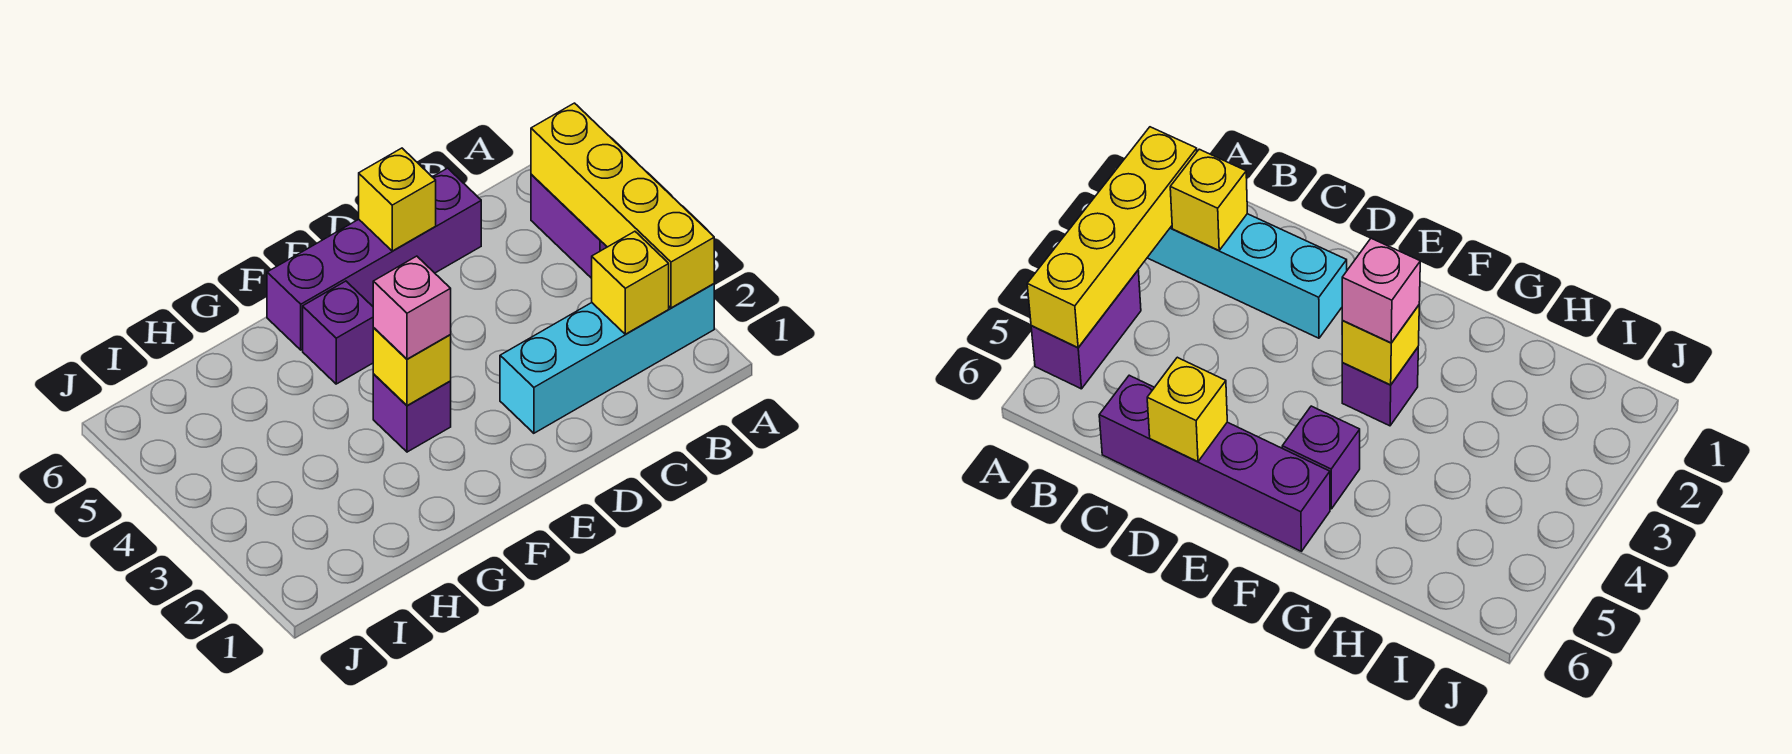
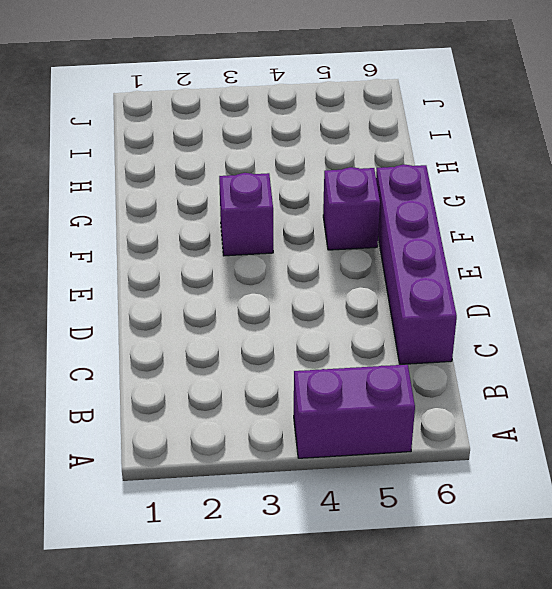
none -> cyan 1x4 brick [500,284,714,433]
none -> yellow 1x4 brick [531,103,714,308]

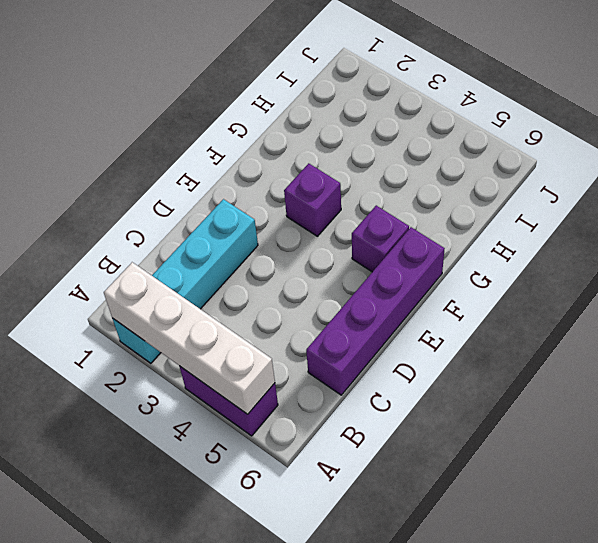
white 1x4 brick [104,262,275,414] -> yellow 1x4 brick [531,103,714,308]
none -> yellow 1x1 brick [592,231,669,334]
none -> yellow 1x1 brick [359,148,436,251]

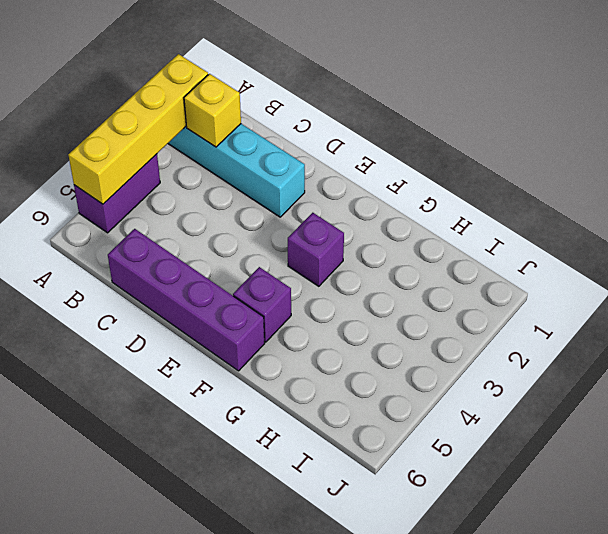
none -> yellow 1x1 brick [359,148,436,251]
none -> yellow 1x1 brick [373,328,451,406]

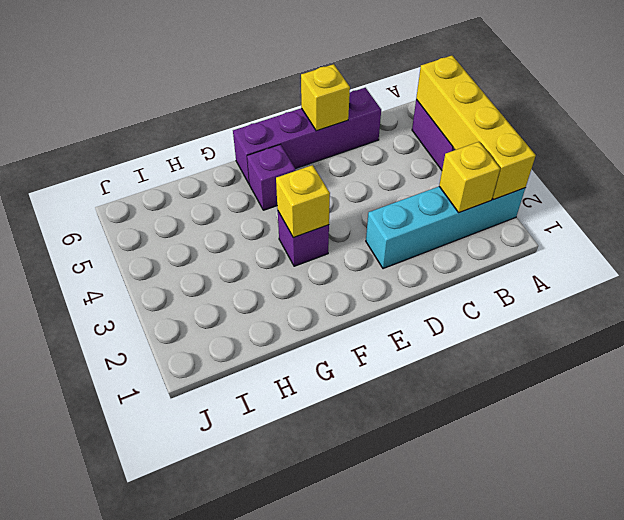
none -> pink 1x1 brick [373,256,451,359]

